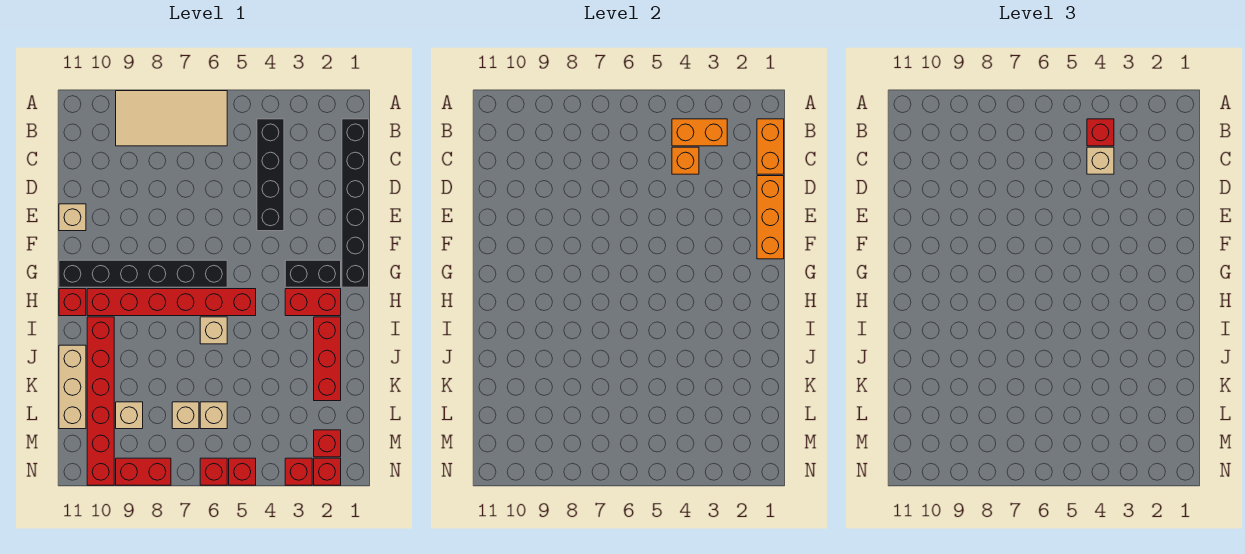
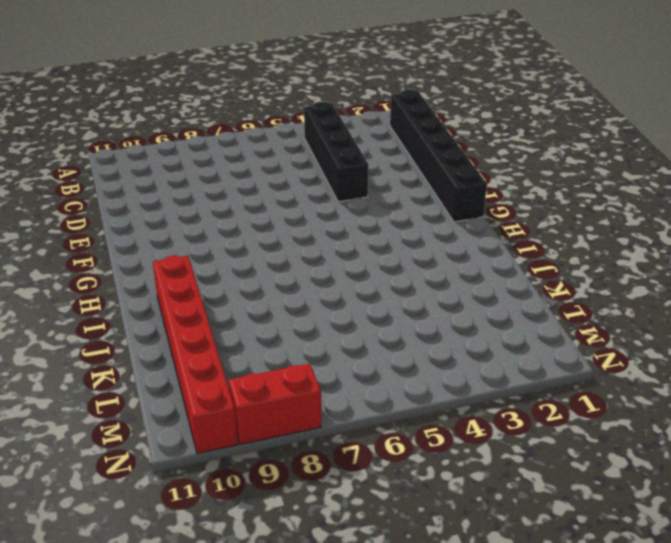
none -> tan 2x4 tile [116,91,227,146]
none -> tan 1x1 brick [59,204,86,231]
none -> black 1x2 brick [285,260,341,287]

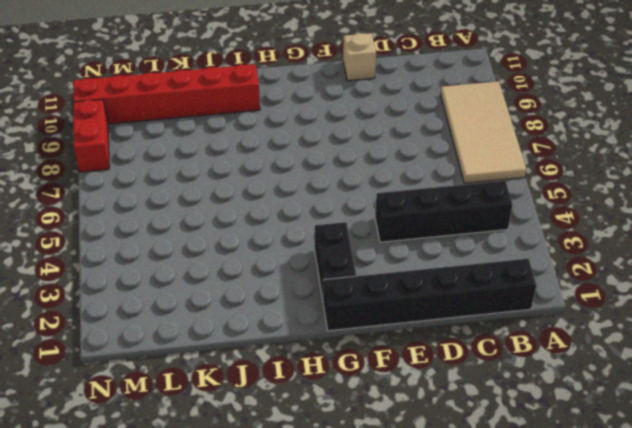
none -> black 1x6 brick [59,260,227,287]
none -> red 1x2 brick [285,289,341,316]
none -> red 1x6 brick [87,289,256,316]

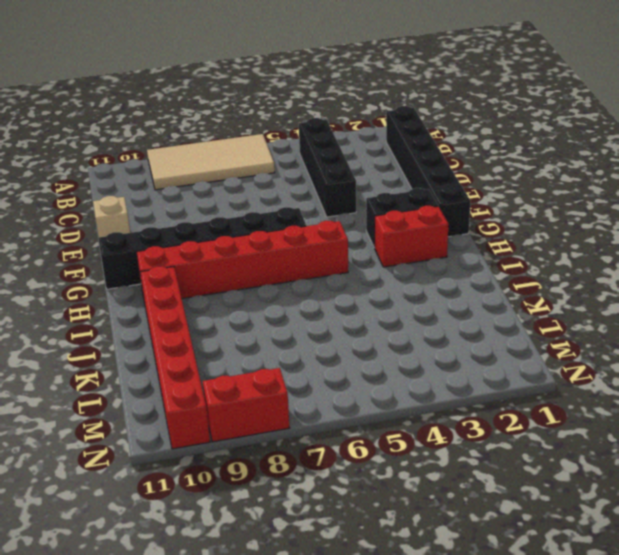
none -> red 1x1 brick [59,289,86,316]
none -> red 1x3 brick [314,317,341,401]
none -> tan 1x1 brick [200,317,227,344]

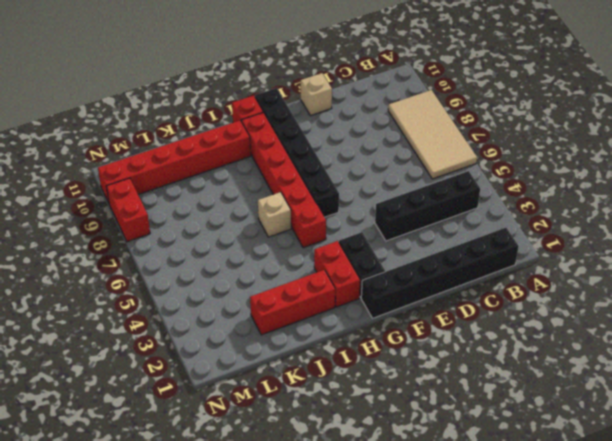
none -> tan 1x3 brick [59,345,86,429]
none -> tan 1x1 brick [200,402,227,429]
none -> tan 1x1 brick [172,402,199,429]

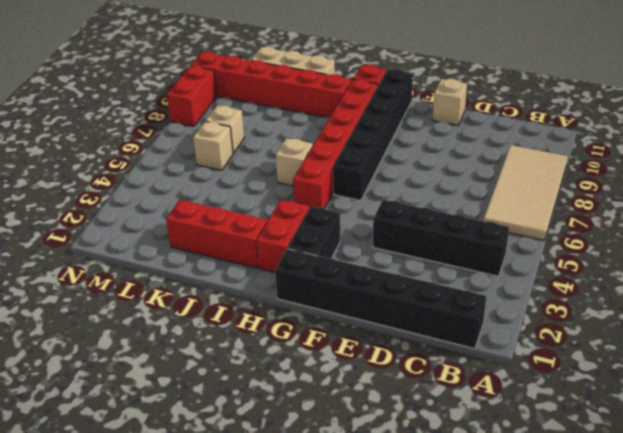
none -> tan 1x1 brick [116,402,143,429]
none -> red 1x1 brick [314,430,341,457]
none -> red 1x1 brick [314,458,341,485]

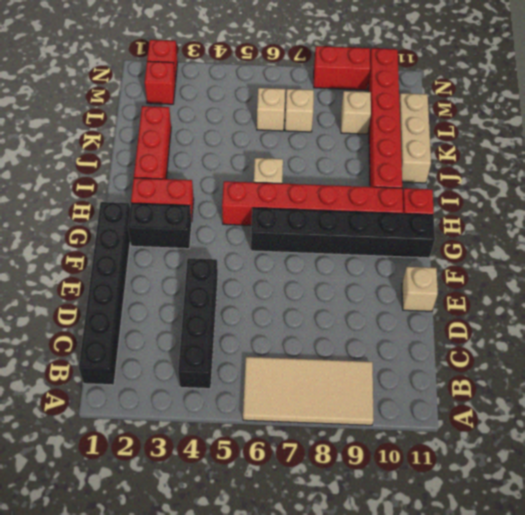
none -> red 1x1 brick [285,458,312,485]
none -> red 1x1 brick [229,458,256,485]
none -> red 1x1 brick [200,458,227,485]

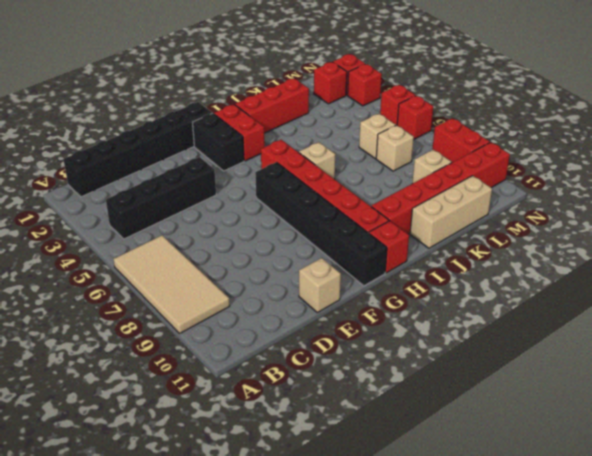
none -> orange 1x2 brick [757,119,784,174]
none -> orange 1x2 brick [672,119,727,146]
none -> orange 1x1 brick [672,147,699,174]

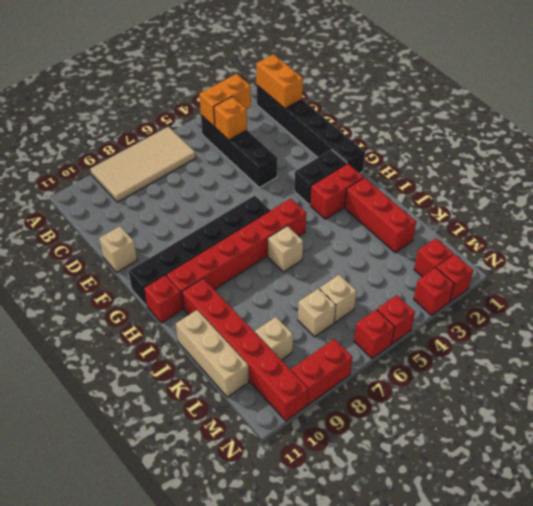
none -> orange 1x3 brick [757,176,784,259]
none -> red 1x1 brick [1087,119,1114,146]
none -> tan 1x1 brick [1087,147,1114,174]

